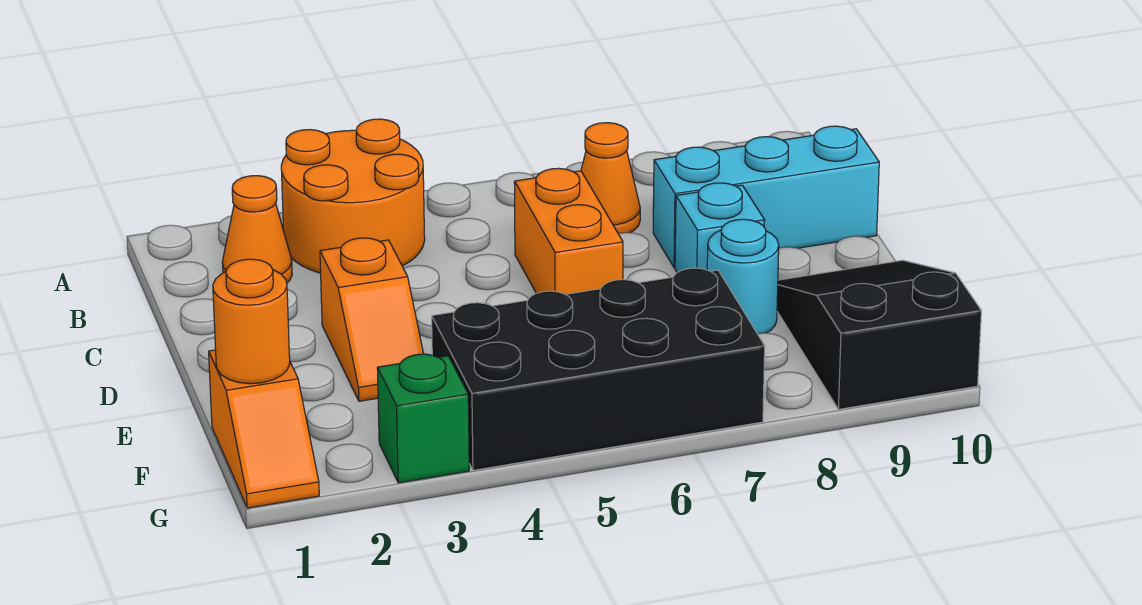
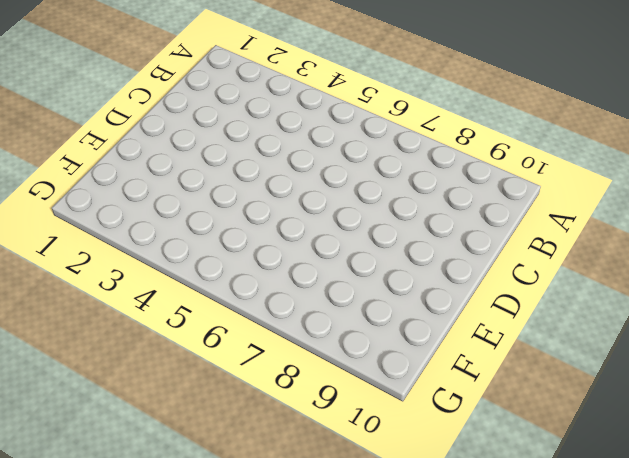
none -> orange 2x2 round brick [281,119,425,273]
none -> orange 1x1 cone [222,176,292,283]
none -> orange 1x1 cone [581,123,640,234]

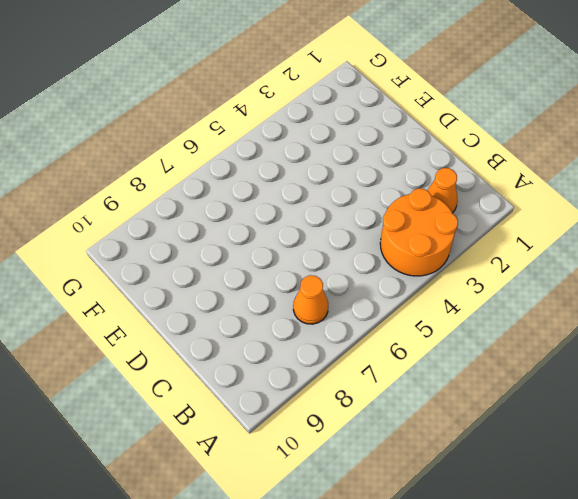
none -> orange 1x2 brick [514,168,623,294]
none -> cyan 1x3 brick [653,126,879,268]
none -> orange 1x2 slope [320,238,424,401]

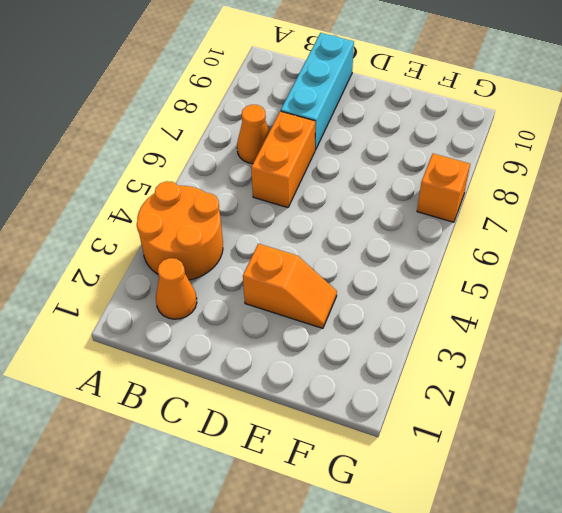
orange 1x2 brick [251,111,315,208] -> orange 1x2 brick turned to [514,168,623,294]
orange 1x1 brick [417,154,470,222] -> black 2x4 brick [432,268,765,470]
none -> cyan 1x1 brick [675,183,765,273]
none -> cyan 1x1 round brick [707,219,779,334]
none -> black 2x3 slope [777,260,981,409]

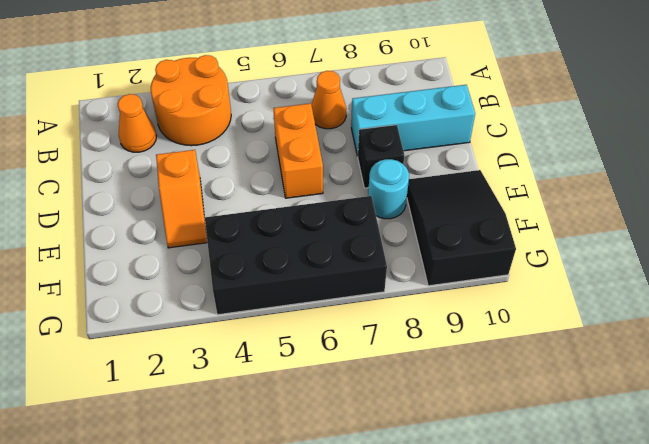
black 1x1 brick [358,125,404,188] -> cyan 1x1 brick [675,183,765,273]
none -> orange 1x2 slope [209,350,319,508]
none -> green 1x1 brick [377,354,469,483]
none -> orange 1x1 round brick [213,259,290,384]

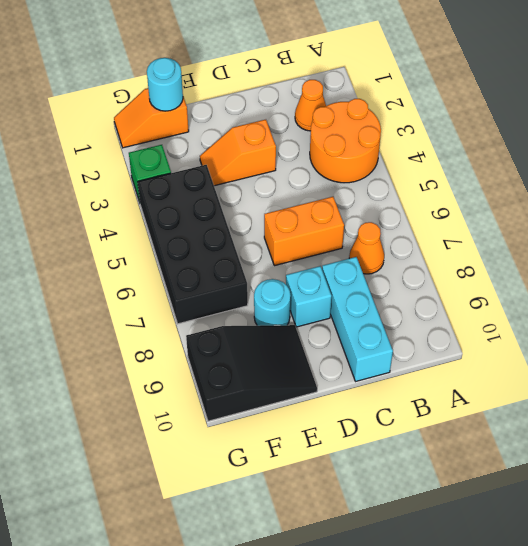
cyan 1x1 round brick [147,58,183,111] -> orange 1x1 round brick [213,259,290,384]

